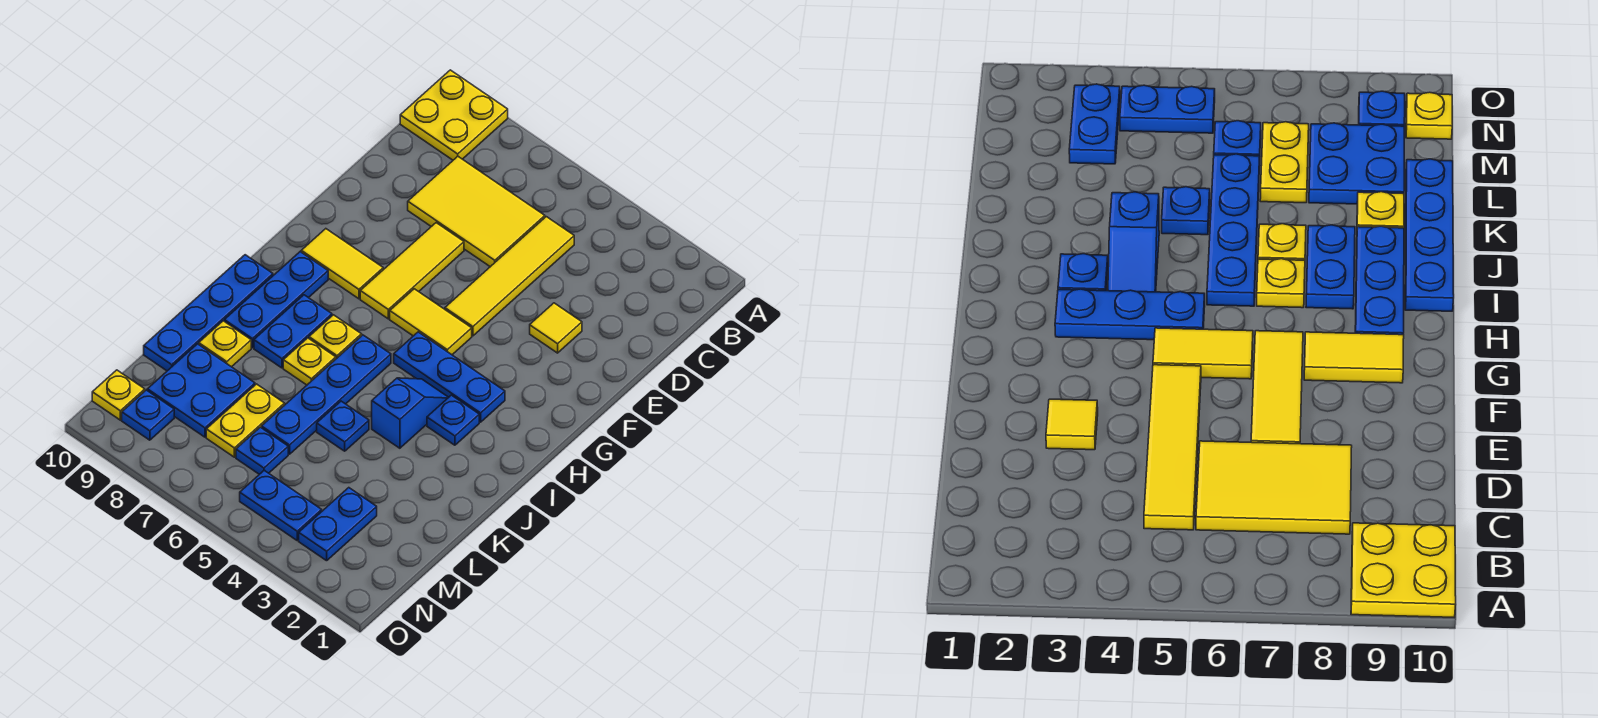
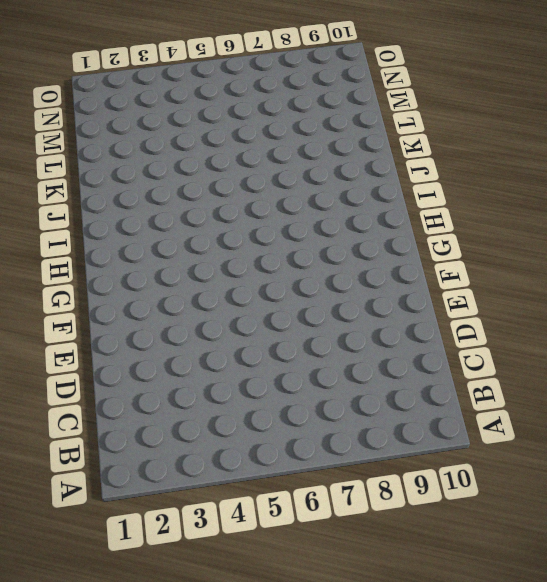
none -> yellow 2x2 plate [400,70,508,160]
none -> yellow 1x4 tile [445,217,574,336]
none -> yellow 2x3 tile [408,157,545,267]

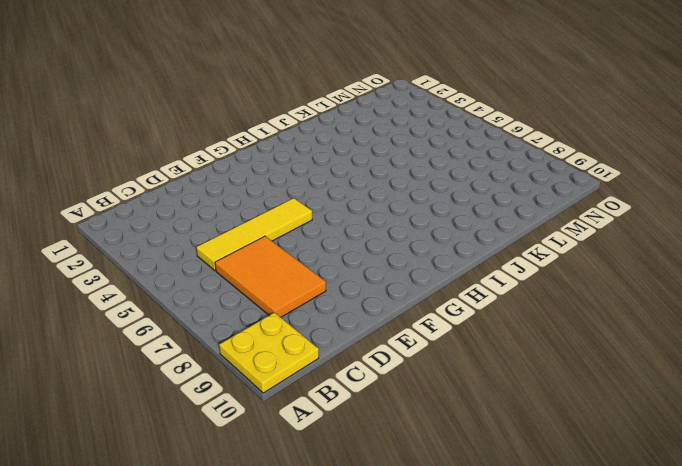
orange 2x3 tile [215,236,326,317] -> yellow 2x3 tile [408,157,545,267]
none -> yellow 1x1 tile [530,303,582,353]
none -> yellow 1x3 tile [360,223,464,319]
none -> yellow 1x2 tile [390,289,472,355]

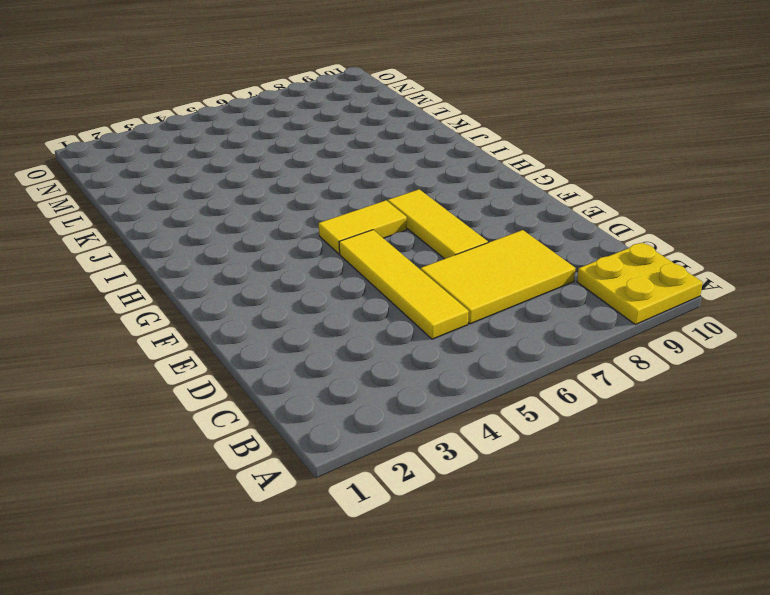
none -> yellow 1x1 tile [530,303,582,353]
none -> yellow 1x2 tile [301,229,383,299]
none -> blue 1x3 plate [394,332,505,422]

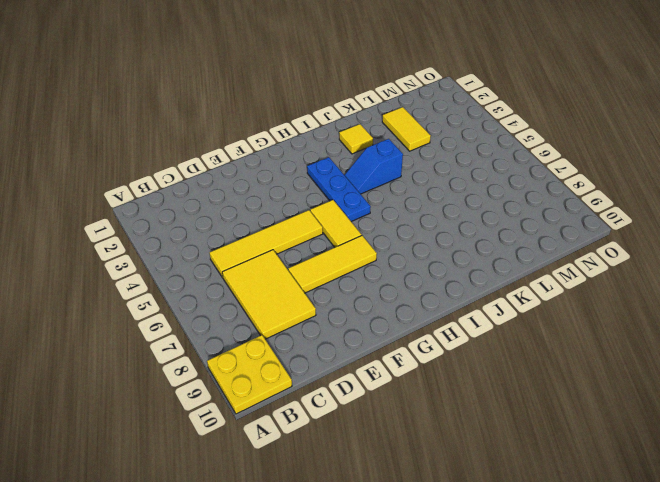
yellow 1x1 tile [339,124,373,154] -> yellow 1x1 tile moved to [530,303,582,353]
yellow 1x2 tile [382,107,431,151] -> yellow 1x2 tile moved to [301,229,383,299]
none -> blue 1x3 plate [224,252,328,348]
none -> blue 1x1 plate [427,395,479,445]
none -> blue 1x4 plate [262,335,391,454]

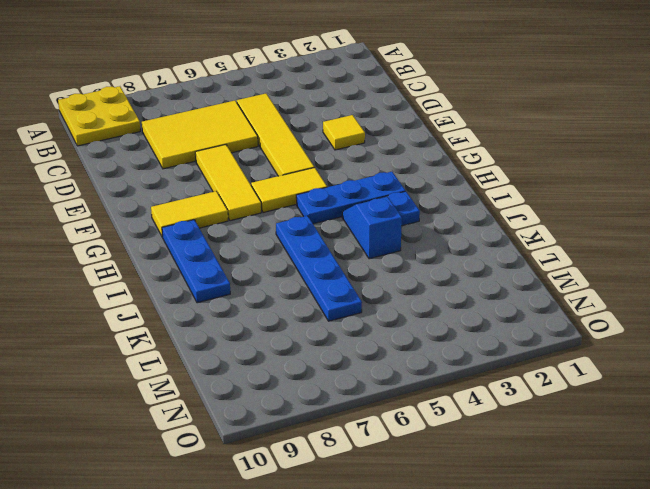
none -> yellow 1x1 plate [309,315,362,359]
none -> blue 1x2 plate [254,295,332,368]
none -> blue 1x4 plate [144,255,273,371]

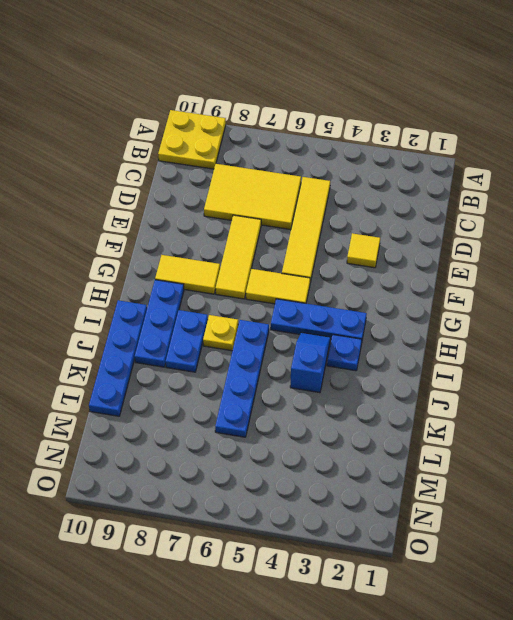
none -> yellow 1x1 plate [283,338,336,385]
none -> blue 1x1 plate [317,401,369,451]
none -> yellow 1x1 plate [199,321,251,367]

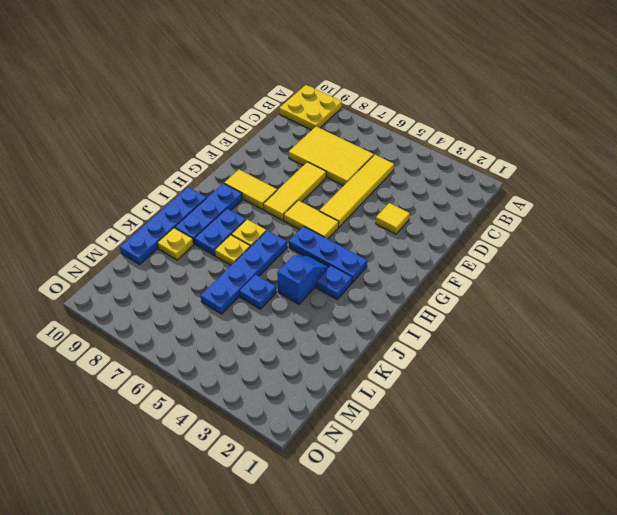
none -> yellow 1x2 plate [206,384,285,457]
none -> blue 2x2 plate [147,344,255,437]
none -> blue 1x2 plate [299,488,377,561]

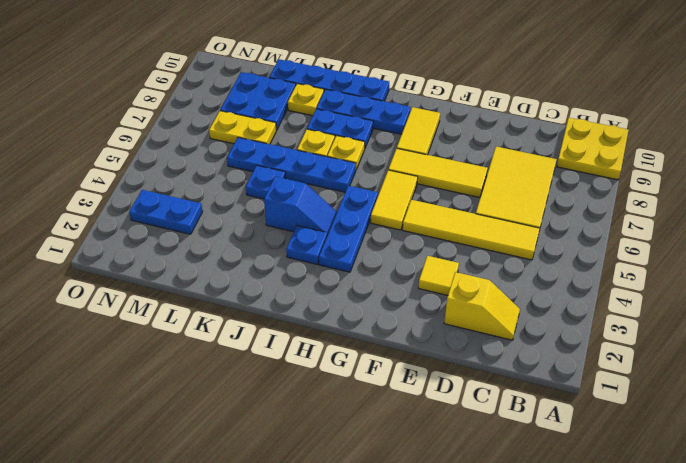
yellow 1x2 slope [444,272,520,340] -> none
none -> blue 1x1 plate [236,427,288,474]
none -> blue 1x2 plate [240,470,322,540]
none -> blue 1x1 plate [122,390,174,440]

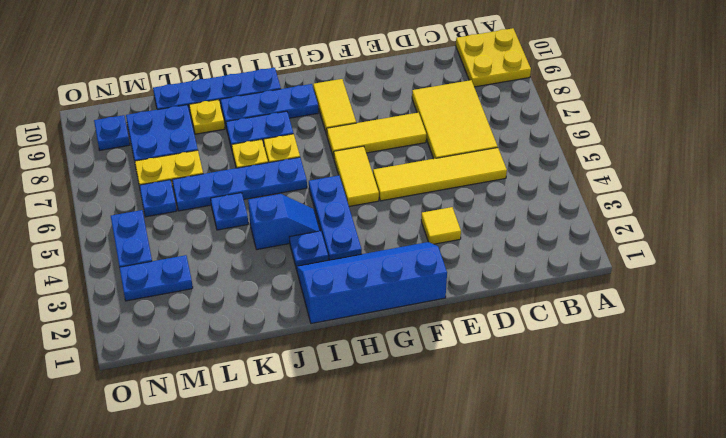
blue 2x4 slope [297,242,447,324] -> none
none -> yellow 1x1 plate [92,370,145,420]

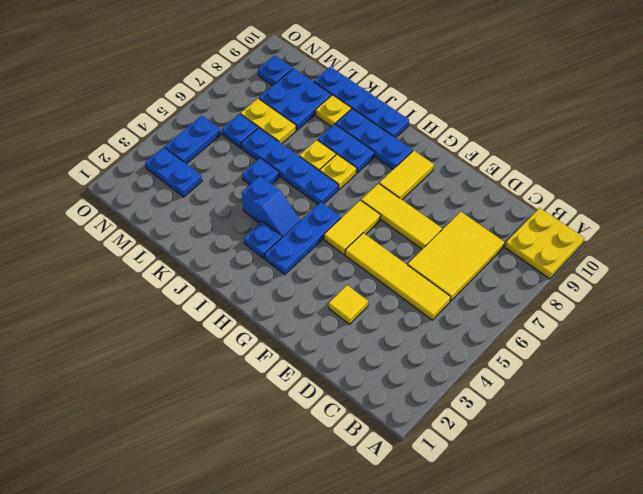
none -> yellow 1x1 plate [92,370,145,420]

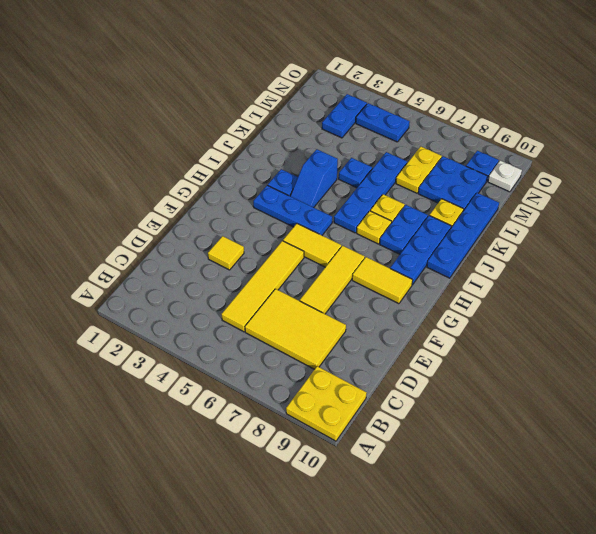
white 1x1 plate [488,161,522,192] -> yellow 1x1 plate [92,370,145,420]
none -> blue 1x1 plate [236,427,288,474]

